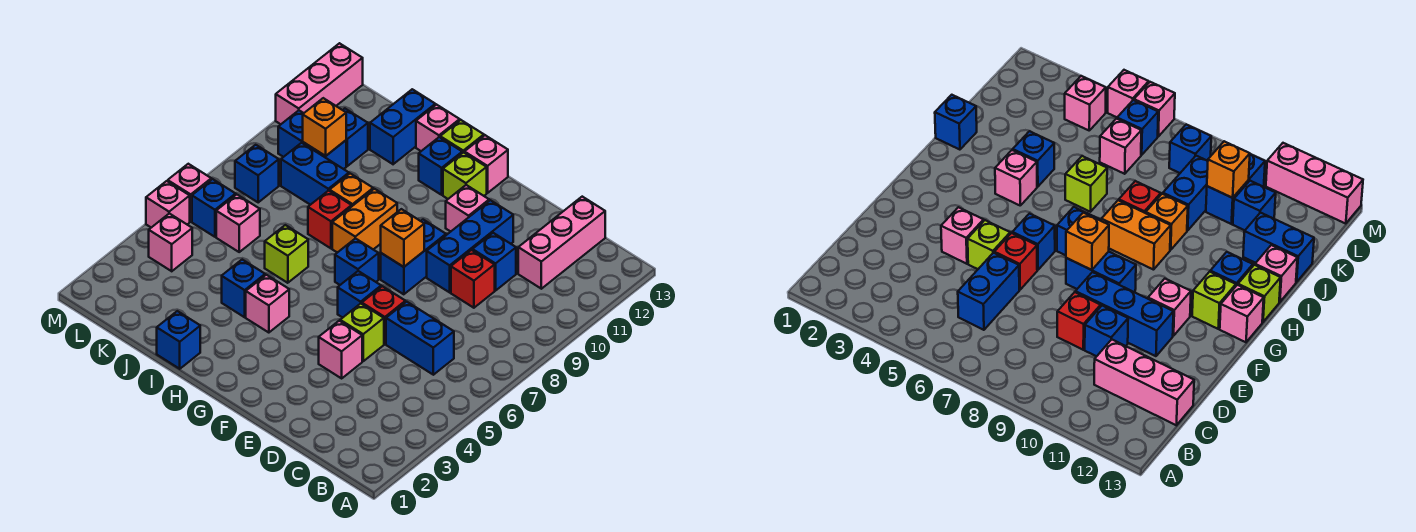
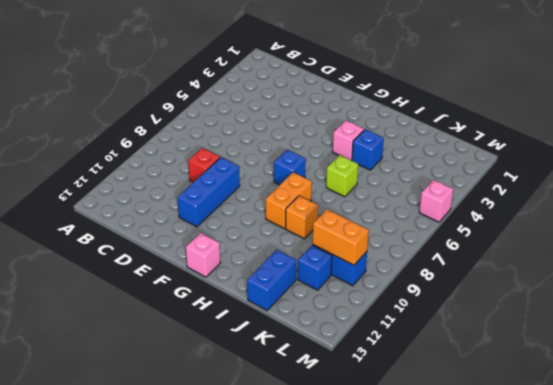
orange 1x2 brick [313,209,369,265] -> orange 1x1 brick [303,98,346,156]
none -> blue 1x2 brick [386,302,454,375]
none -> pink 1x3 brick [518,197,605,289]
none -> blue 1x1 brick [472,233,516,291]
none -> pink 1x1 brick [319,321,362,378]

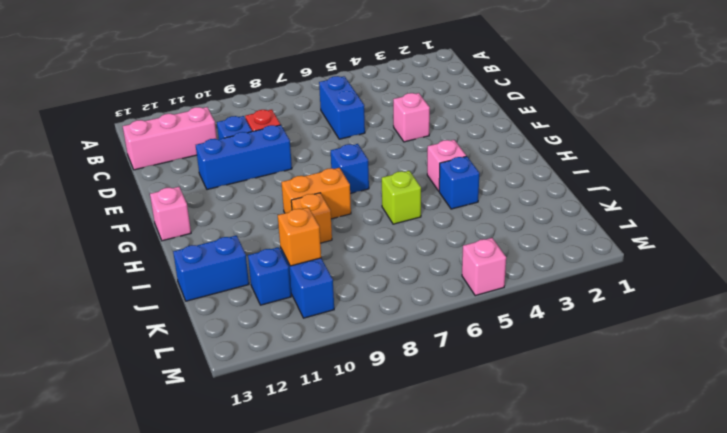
none -> lime 1x1 brick [340,304,384,361]
none -> red 1x1 brick [362,286,405,344]
none -> blue 1x1 brick [338,271,381,318]
none -> blue 1x2 brick [381,220,446,294]

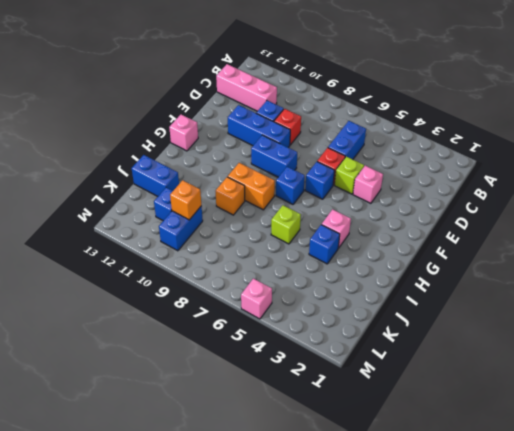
none -> pink 1x1 brick [446,185,489,232]
none -> lime 1x1 brick [443,152,487,199]
none -> blue 1x1 brick [419,137,462,195]
none -> lime 1x1 brick [440,120,484,153]

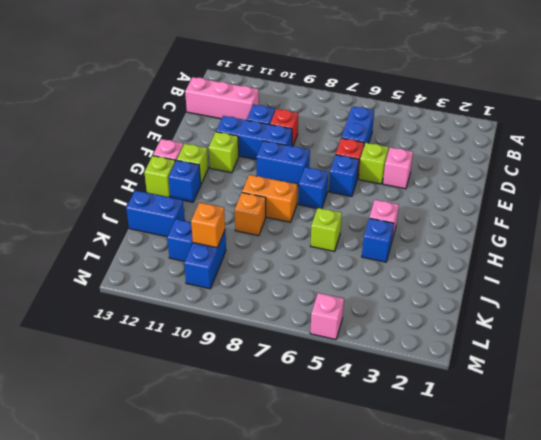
lime 1x1 brick [209,132,239,173] -> pink 1x1 brick [446,185,489,232]
none -> blue 1x1 brick [157,311,200,369]
none -> red 1x1 brick [308,190,352,248]
none -> pink 1x1 brick [416,105,460,151]
none -> blue 1x2 brick [281,143,349,205]

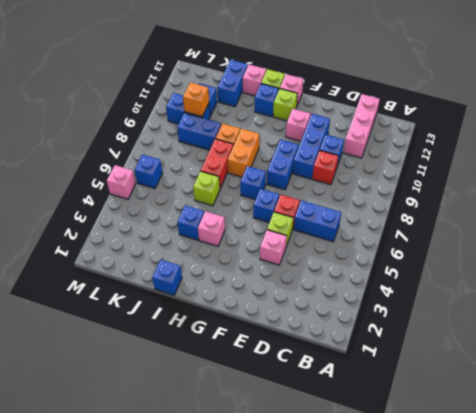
red 1x2 brick [201,139,233,188] -> red 1x1 brick [308,190,352,248]
none -> pink 1x1 brick [216,194,260,252]
none -> pink 1x1 brick [149,213,192,271]
none -> blue 1x1 brick [235,145,279,202]
none -> pink 1x1 brick [168,164,211,221]

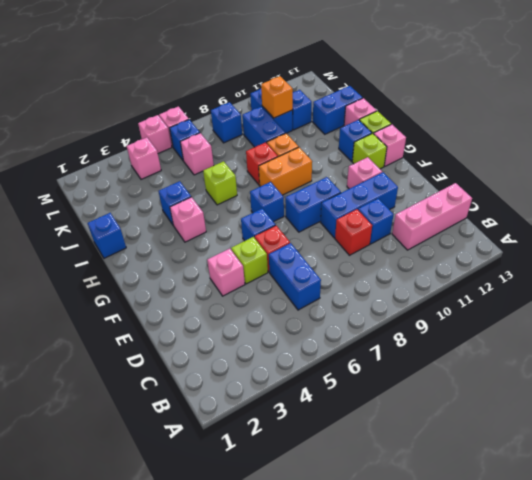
none -> pink 1x3 brick [276,43,363,124]
none -> orange 1x1 brick [381,209,424,267]

